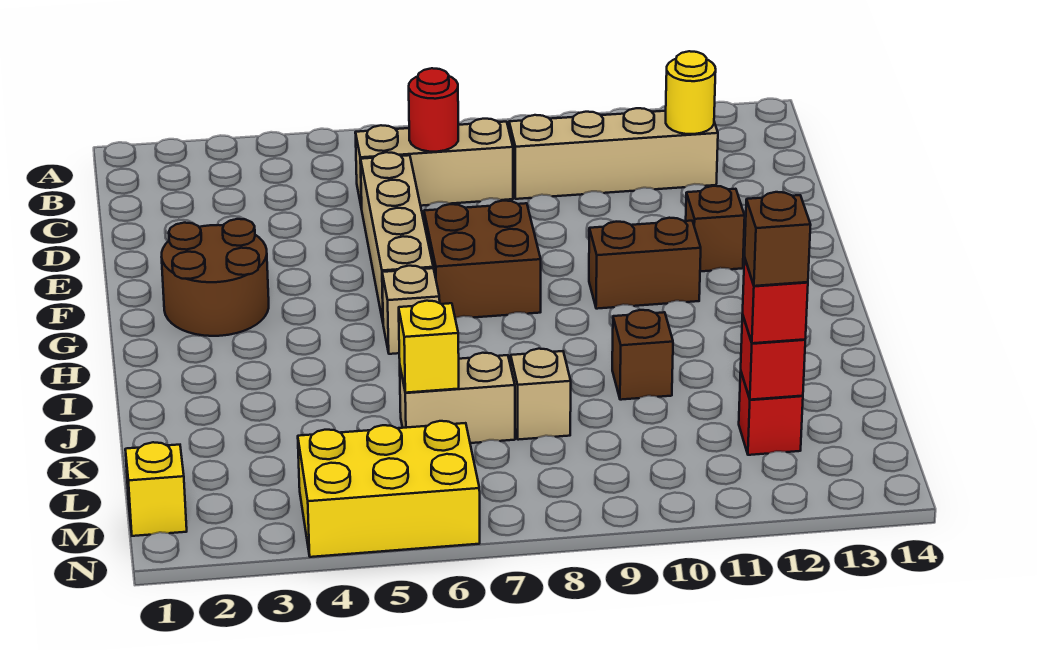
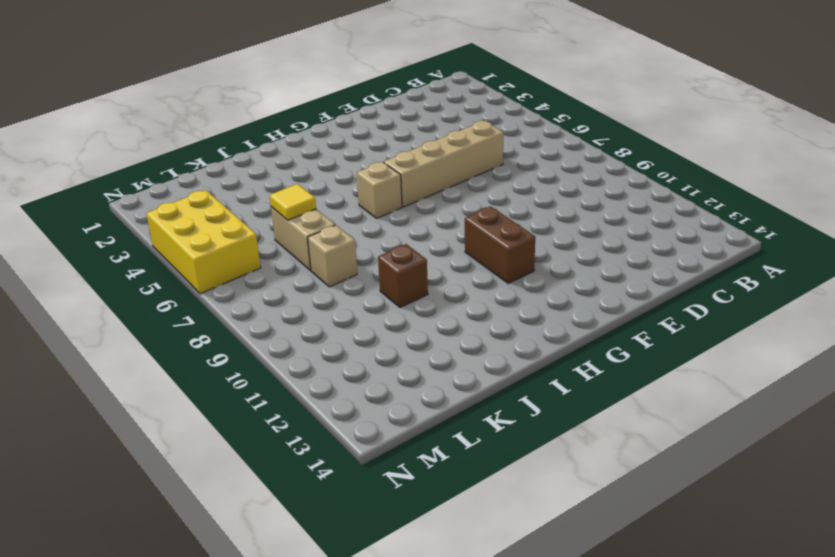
yellow 1x1 tile [270,184,316,220] -> yellow 1x1 brick [399,301,459,393]
none -> tan 1x3 brick [355,119,513,209]
none -> tan 1x4 brick [509,108,718,199]
none -> brown 2x2 round brick [162,219,269,336]

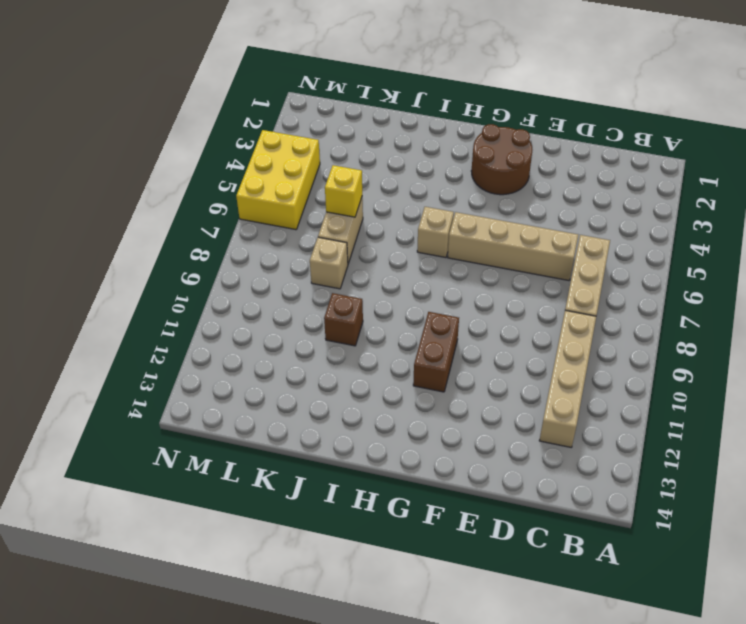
none -> brown 2x2 brick [424,201,541,318]
none -> brown 1x1 brick [686,186,745,271]
none -> red 1x1 brick [739,372,803,455]

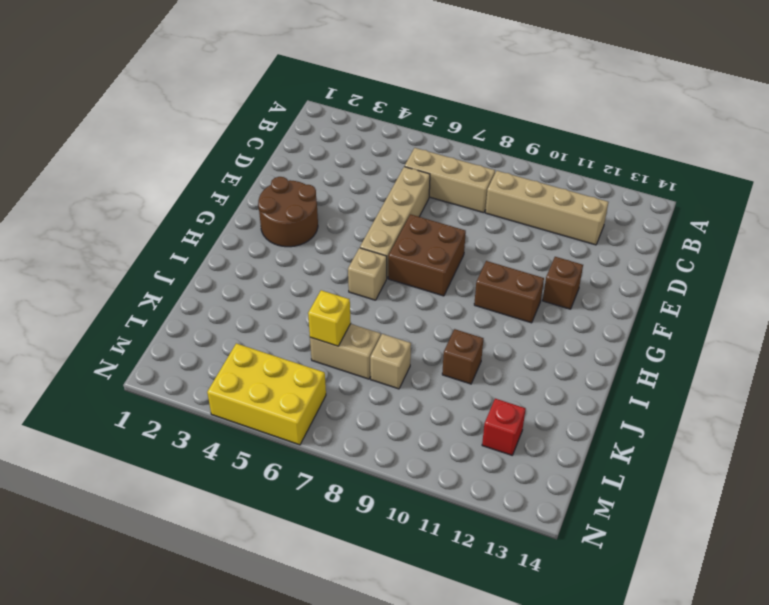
none -> yellow 1x1 brick [125,442,187,536]
none -> red 1x1 round brick [409,68,458,152]
none -> yellow 1x1 round brick [666,51,716,134]

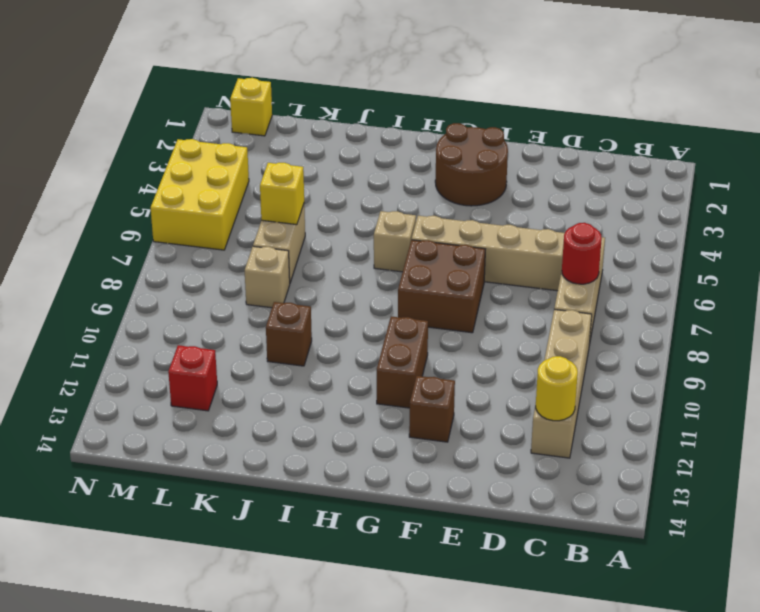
none -> red 1x1 brick [741,314,805,400]
none -> red 1x1 brick [743,257,808,343]
none -> brown 1x1 brick [745,192,811,286]

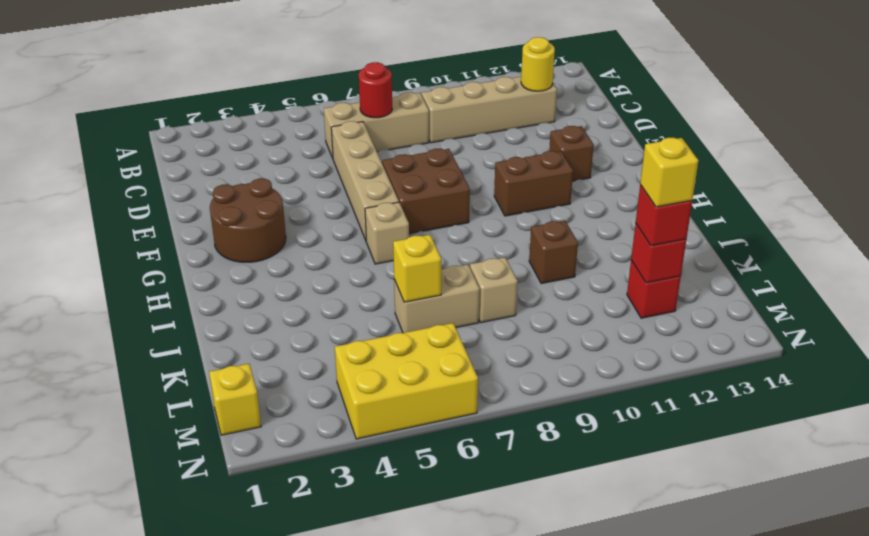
yellow 1x1 brick [640,138,699,207] -> brown 1x1 brick [745,192,811,286]

